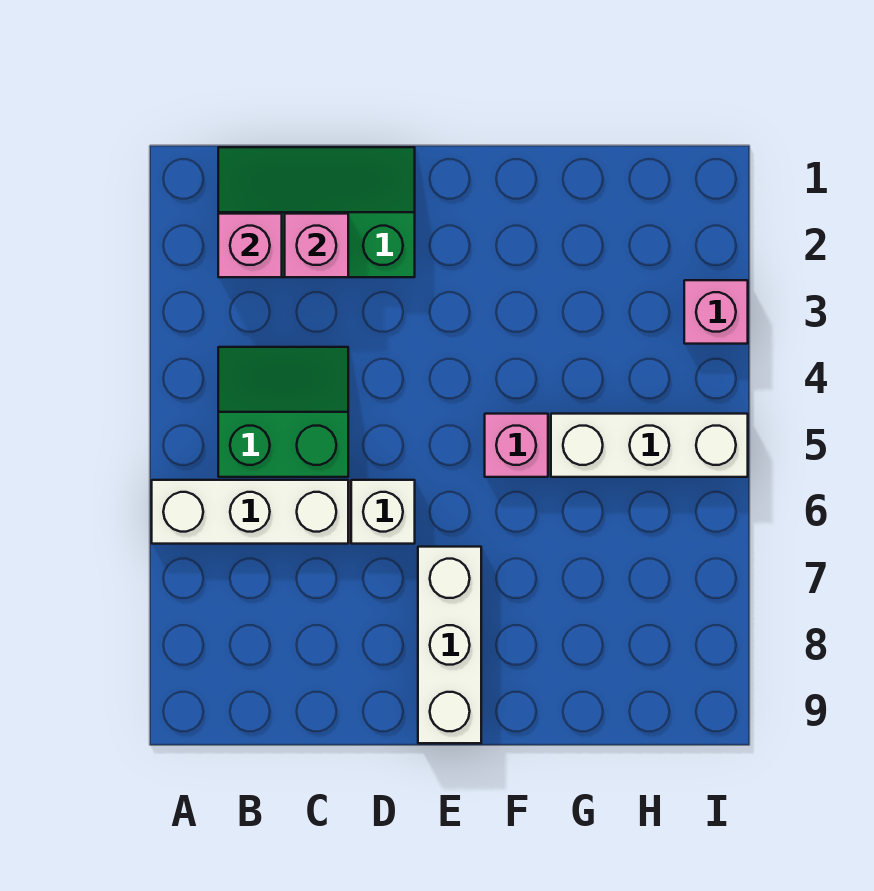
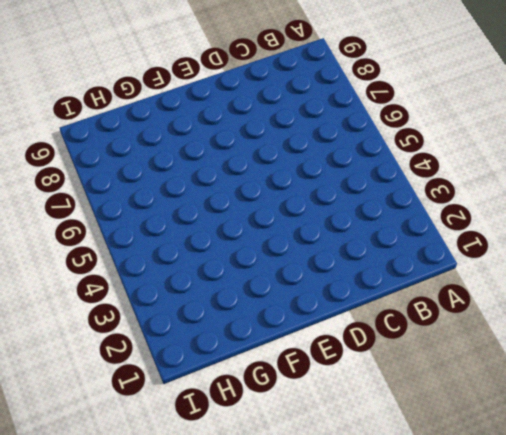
none -> white 1x3 brick [152,480,348,544]
none -> green 2x3 slope [218,147,415,277]

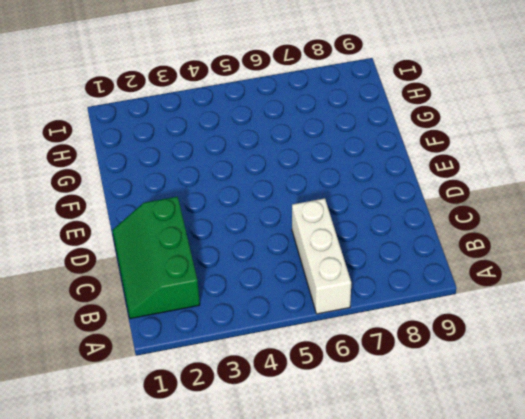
none -> green 2x2 slope [218,347,348,477]
none -> white 1x1 brick [351,480,415,544]

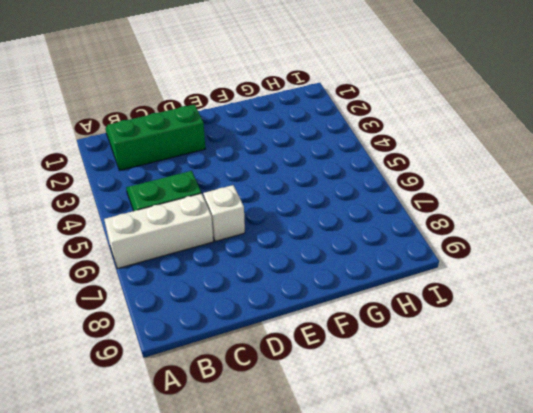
none -> white 1x3 brick [418,547,481,743]
none -> pink 1x1 brick [485,414,548,477]

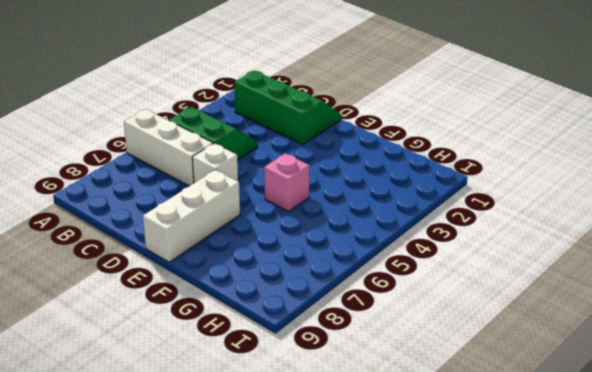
none -> white 1x3 brick [551,414,748,477]
none -> pink 1x1 brick [684,280,748,344]

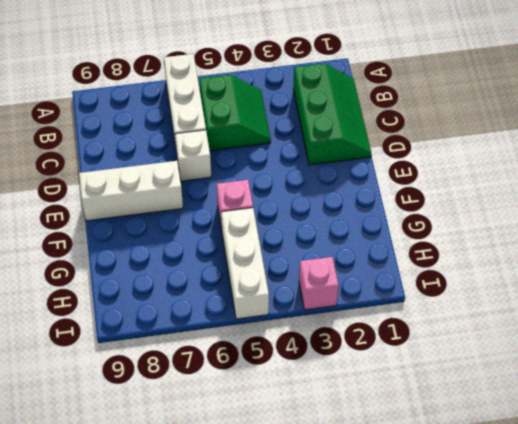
none -> pink 1x1 brick [218,214,282,277]
none -> pink 1x1 brick [285,214,348,277]

